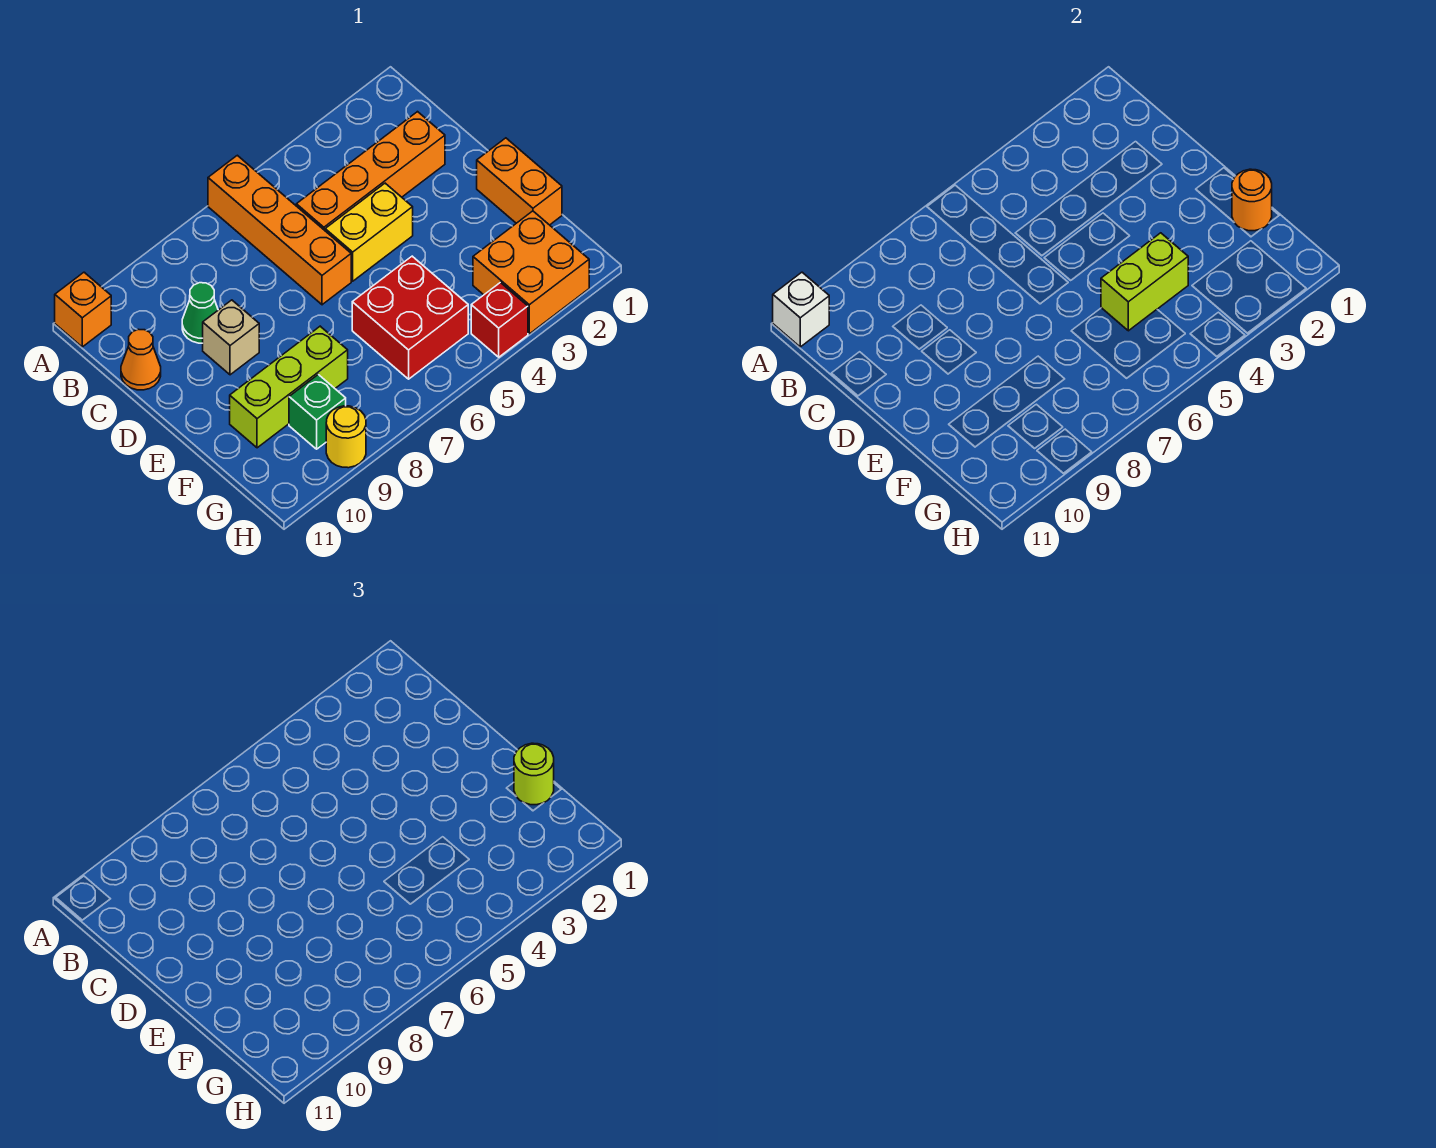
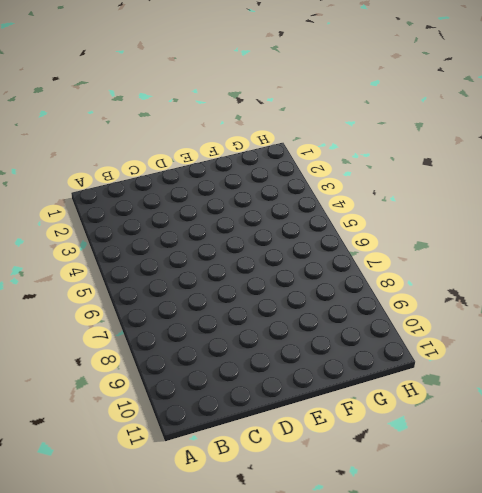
none -> orange 1x4 brick [208,155,351,305]
none -> orange 1x1 brick [55,272,111,347]
none -> orange 1x4 brick [296,112,445,230]

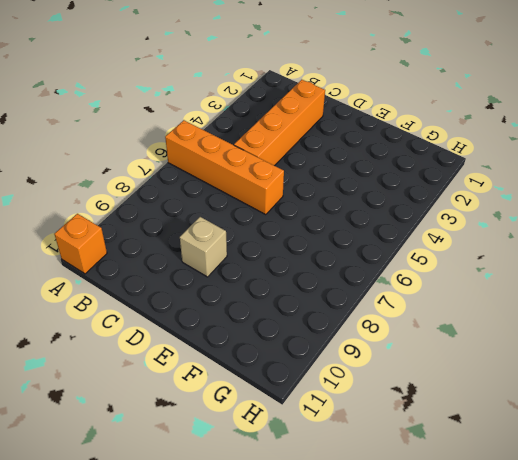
none -> green 1x1 cone [182,283,218,343]
none -> orange 1x1 cone [121,329,161,390]
none -> yellow 1x2 brick [325,183,413,281]

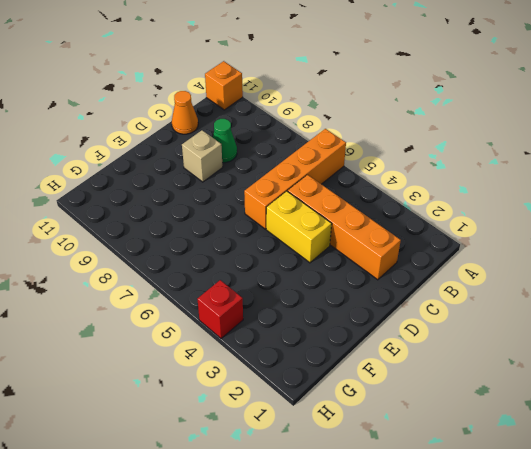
none -> orange 1x2 brick [477,138,562,225]
none -> red 2x2 brick [352,256,468,379]
none -> lime 1x3 brick [230,326,348,448]

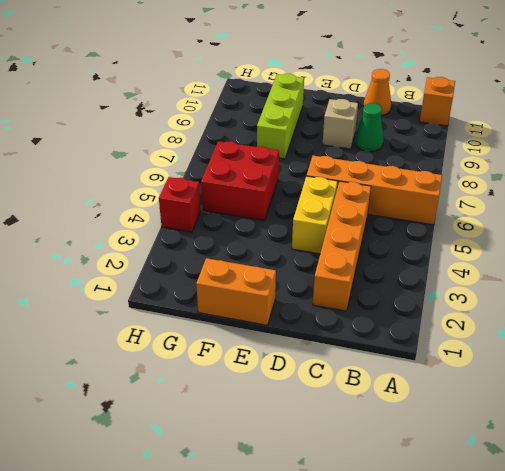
none -> orange 2x2 brick [473,211,589,334]
none -> green 1x1 brick [289,374,346,449]
none -> yellow 1x1 round brick [326,406,366,468]

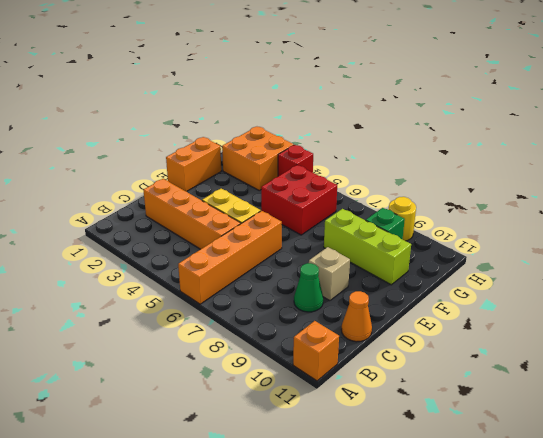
none -> white 1x1 brick [773,272,829,347]
none -> orange 1x1 round brick [1232,169,1272,231]
none -> lime 1x2 brick [1101,233,1188,331]

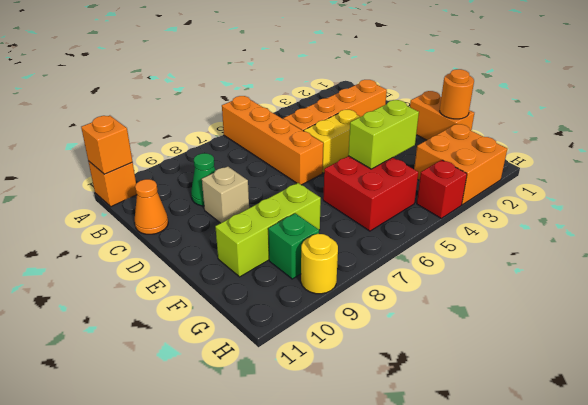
orange 1x1 brick [81,116,133,174] -> white 1x1 brick [773,272,829,347]
none -> lime 1x1 round brick [514,743,554,805]

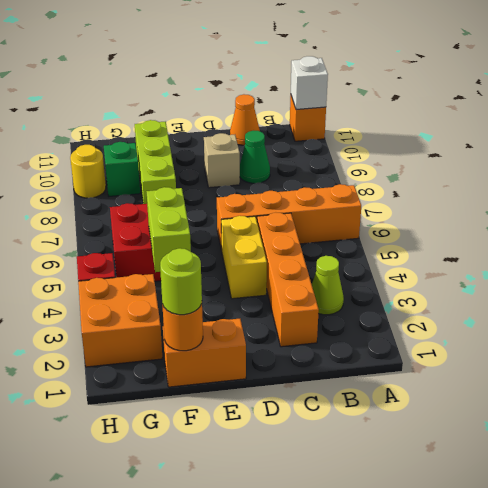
lime 1x1 cone [312,256,344,315] -> none

